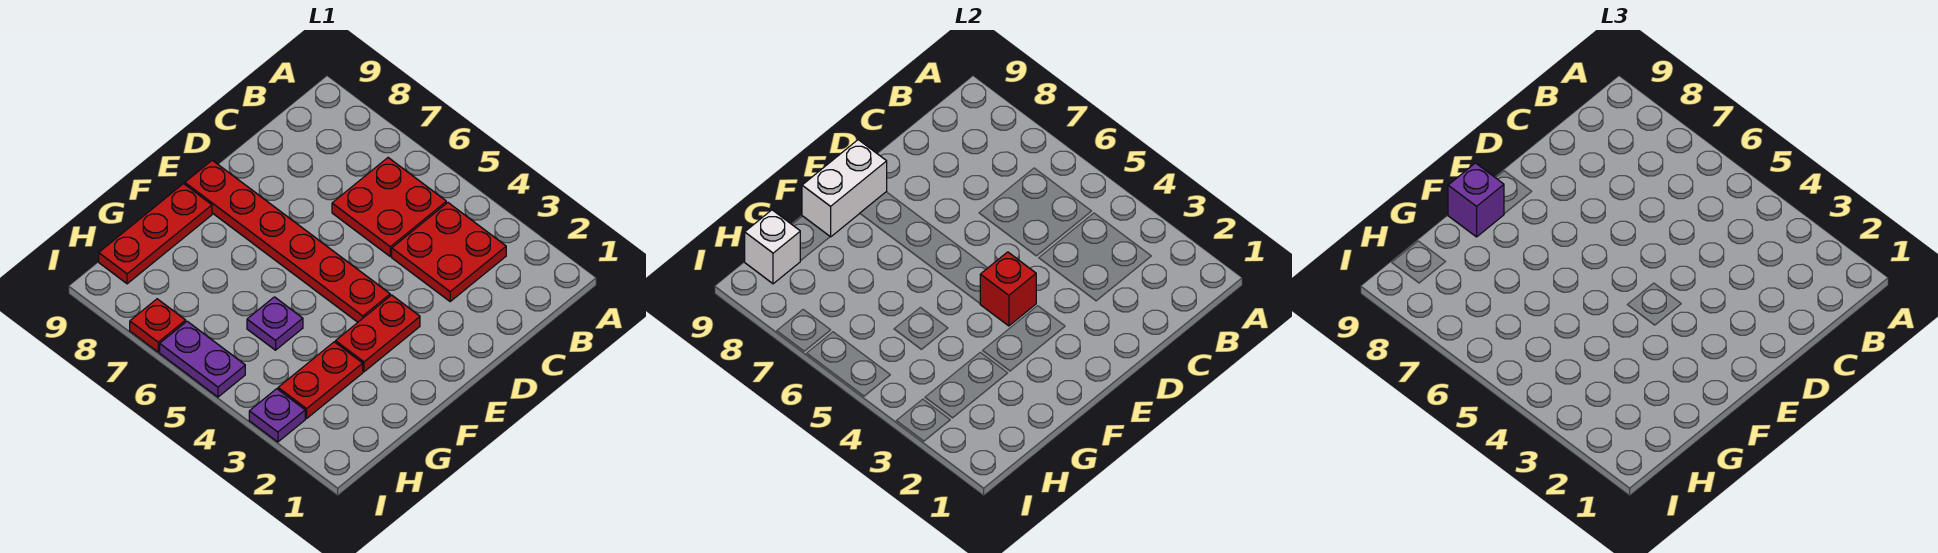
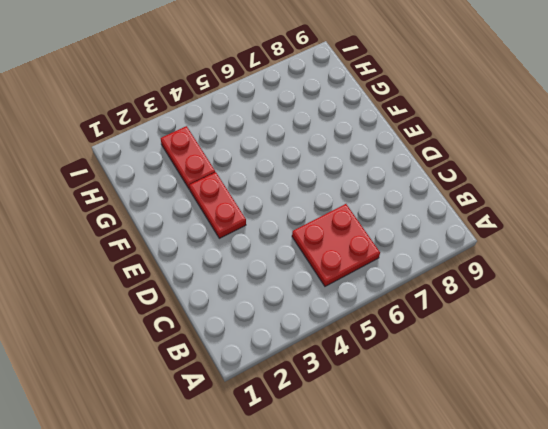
none -> red 2x2 plate [392,203,506,301]
none -> red 1x6 plate [185,160,390,322]
none -> red 1x3 plate [99,184,212,284]

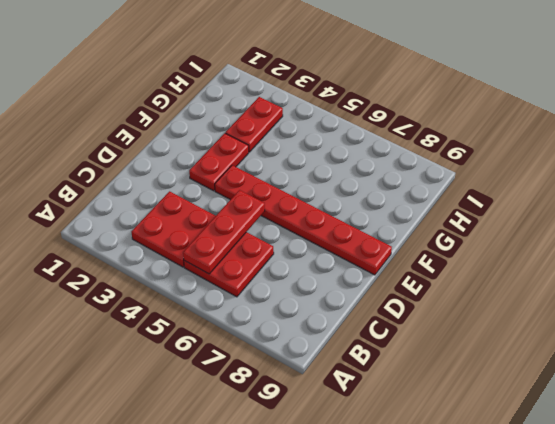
red 1x3 plate [183,190,265,274] -> red 1x3 plate moved to [99,184,212,284]
none -> purple 1x1 plate [247,297,303,350]
none -> purple 1x1 plate [249,389,305,442]
none -> purple 1x2 plate [160,321,245,397]

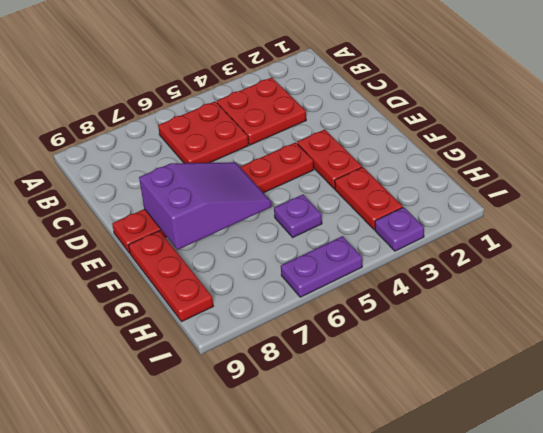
purple 2x3 slope [139,162,271,250] -> none
none -> red 1x1 plate [130,299,186,352]
none -> red 1x1 brick [980,252,1036,326]
none -> white 1x2 brick [802,140,887,237]

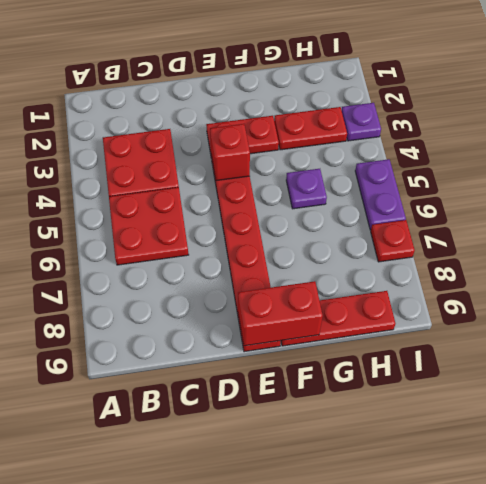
red 1x2 brick [238,281,323,346] -> white 1x2 brick [802,140,887,237]
none -> white 1x1 brick [745,210,800,284]
none -> purple 1x1 brick [1448,163,1504,237]

